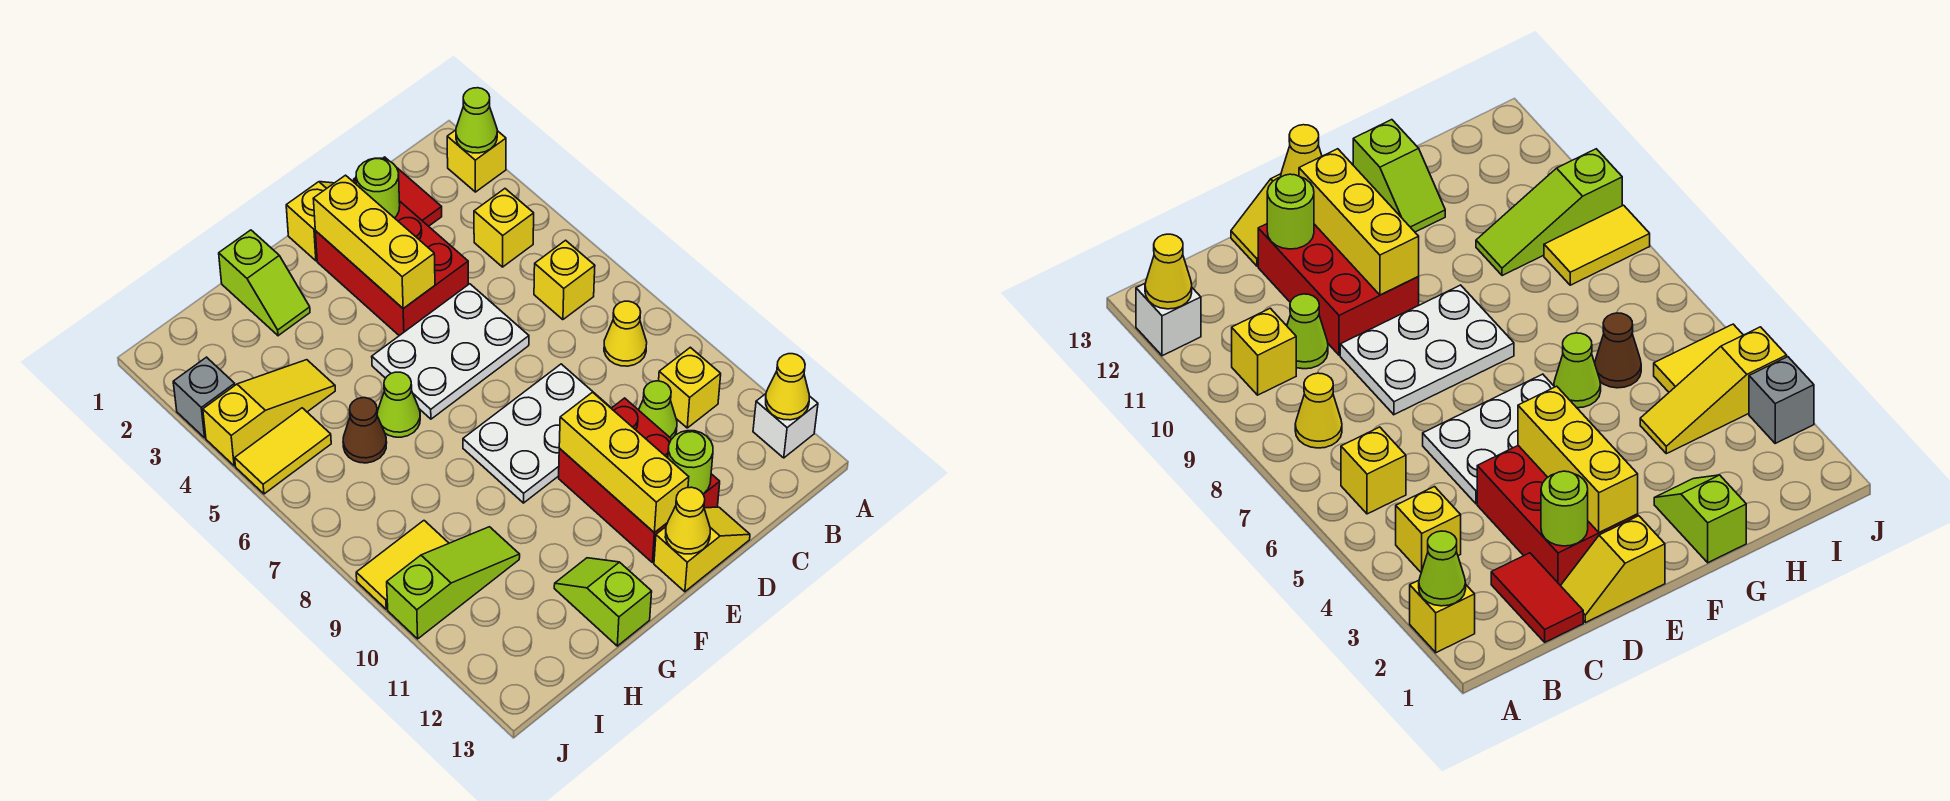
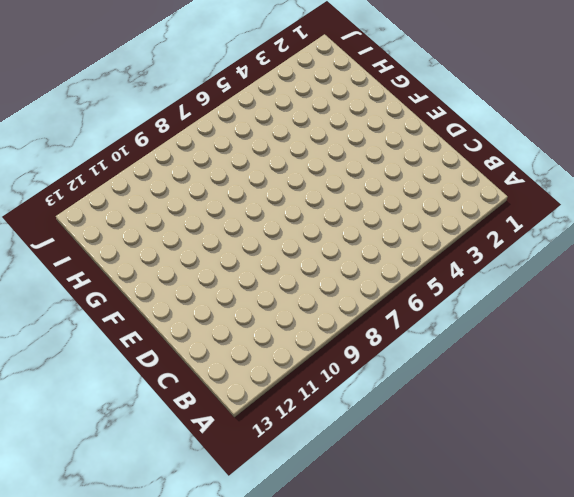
none -> yellow 1x1 brick [447,130,506,192]
none -> white 1x1 brick [753,394,818,458]
none -> yellow 1x1 brick [474,189,534,267]
none -> yellow 1x1 brick [534,240,595,320]

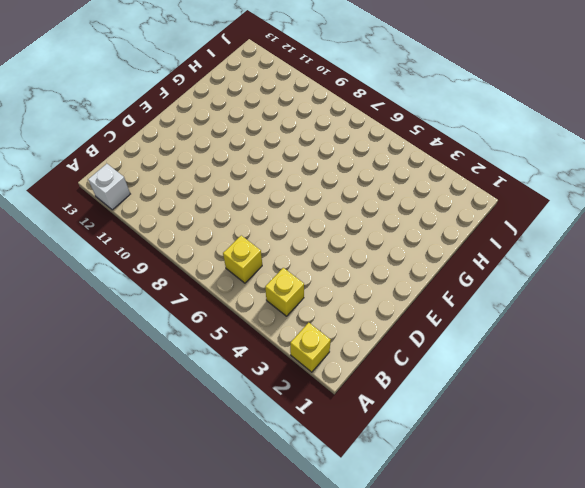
none -> yellow 1x1 cone [604,301,647,366]
none -> yellow 1x1 brick [659,347,721,428]
none -> red 1x2 tile [354,157,442,226]
none -> lime 1x1 cone [639,381,677,439]

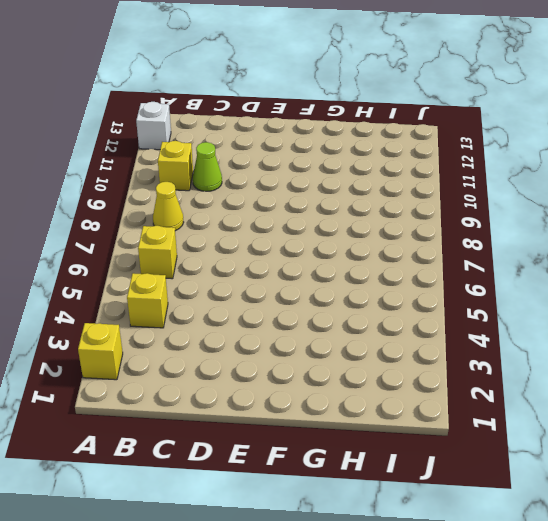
none -> red 1x2 tile [354,157,442,226]
none -> yellow 1x2 slope [286,182,334,261]
none -> red 2x3 brick [315,201,468,336]
none -> white 2x3 plate [372,284,529,419]

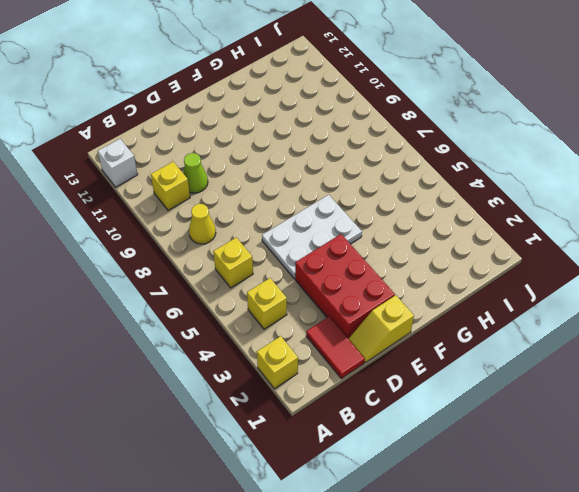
none -> white 2x3 plate [463,364,611,503]
none -> red 2x3 brick [559,398,720,563]
none -> yellow 1x2 slope [654,507,750,592]
none -> lime 1x2 slope [219,230,310,336]

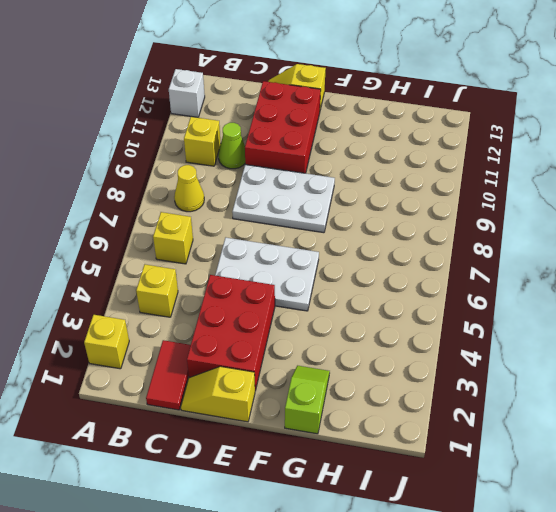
none -> lime 1x1 cone [377,372,420,437]
none -> lime 1x2 slope [554,558,652,646]
none -> yellow 1x3 slope [203,360,335,466]
none -> brown 1x1 cone [343,398,387,463]

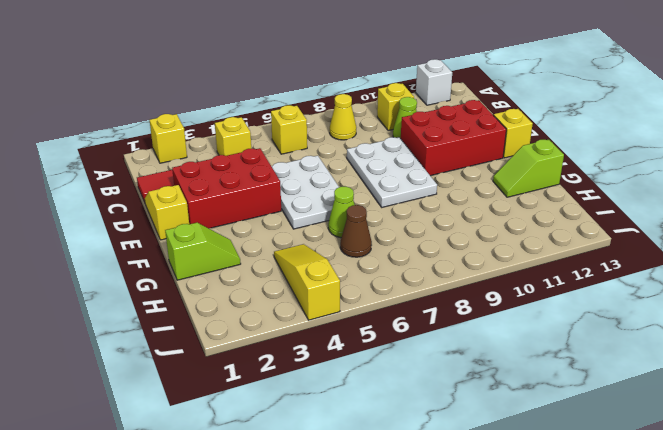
none -> lime 1x3 slope [387,527,520,639]
none -> yellow 1x2 tile [235,408,331,494]
none -> yellow 1x2 tile [356,521,449,609]
none -> grey 1x1 brick [173,357,235,438]

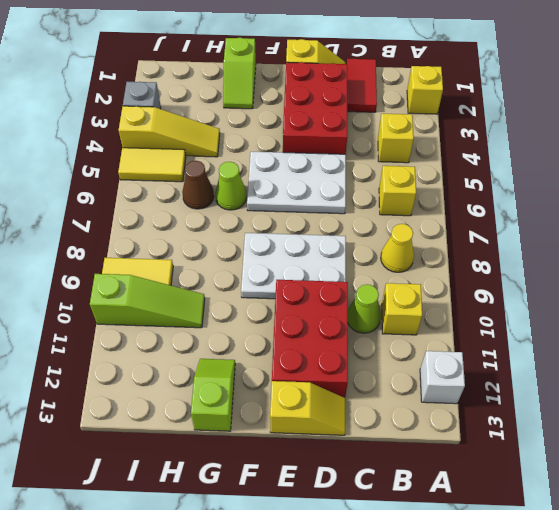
none -> lime 1x1 cone [456,88,497,153]
none -> yellow 1x1 cone [766,354,809,420]
none -> lime 1x1 round brick [356,158,400,218]
none -> lime 1x1 round brick [668,431,713,494]

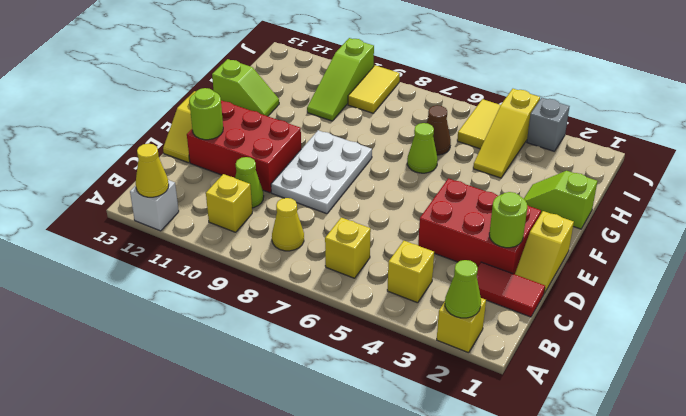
none -> white 2x3 plate [372,284,529,419]
none -> yellow 1x3 brick [313,175,435,308]
none -> yellow 1x3 brick [559,392,689,533]
none -> yellow 1x1 cone [665,487,710,554]

